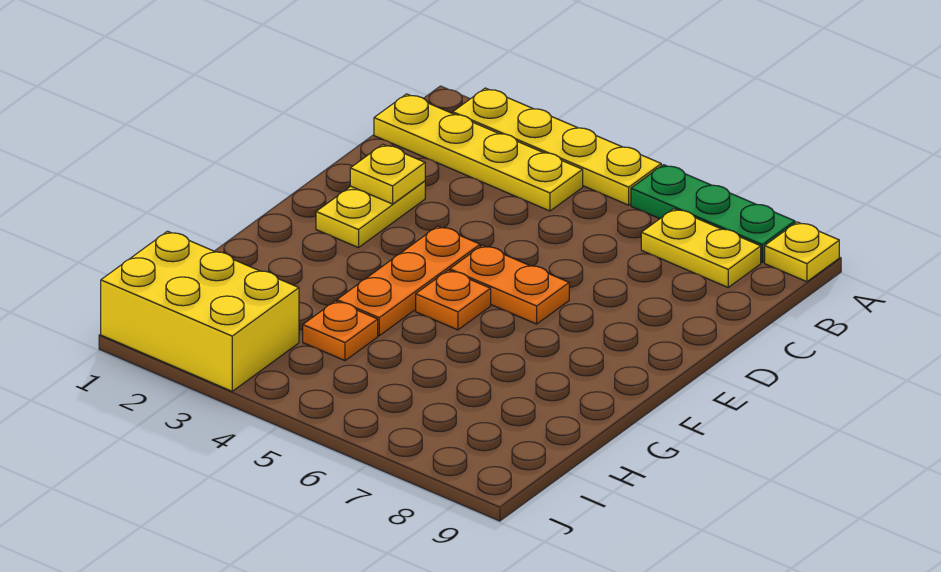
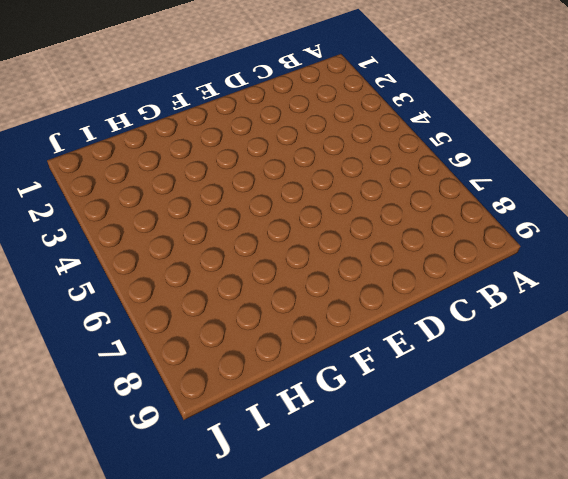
none -> yellow 1x4 plate [453,88,661,205]
none -> green 1x3 plate [631,165,795,262]
none -> yellow 1x1 plate [765,222,839,282]

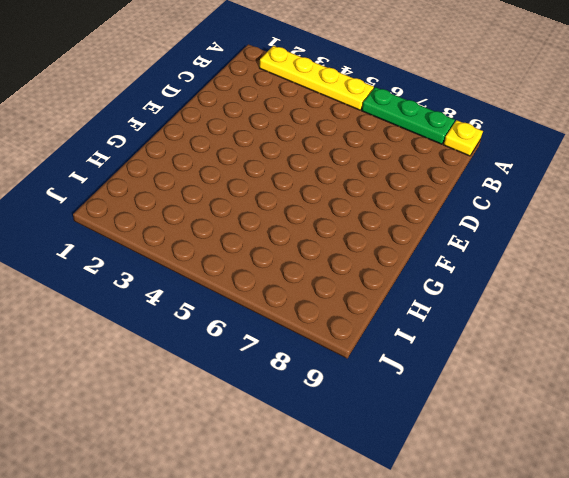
none -> yellow 1x4 plate [374,94,583,211]
none -> yellow 1x2 plate [641,209,761,287]
none -> yellow 1x2 plate [316,181,425,248]

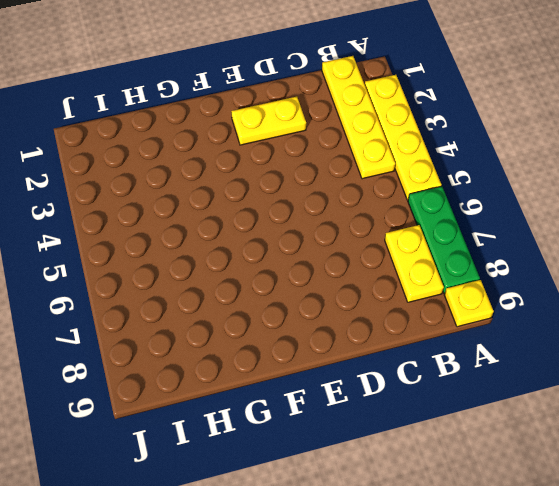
none -> orange 1x3 plate [337,226,480,336]
none -> orange 1x2 plate [450,245,569,324]
none -> orange 1x1 plate [416,270,491,330]

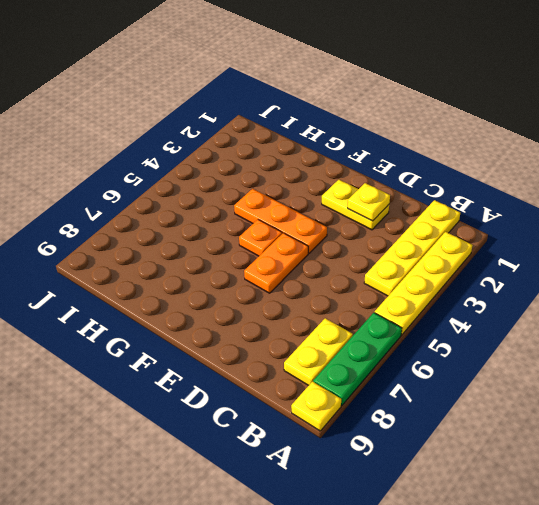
none -> orange 1x1 plate [303,301,378,361]
none -> yellow 2x3 brick [101,231,299,391]

